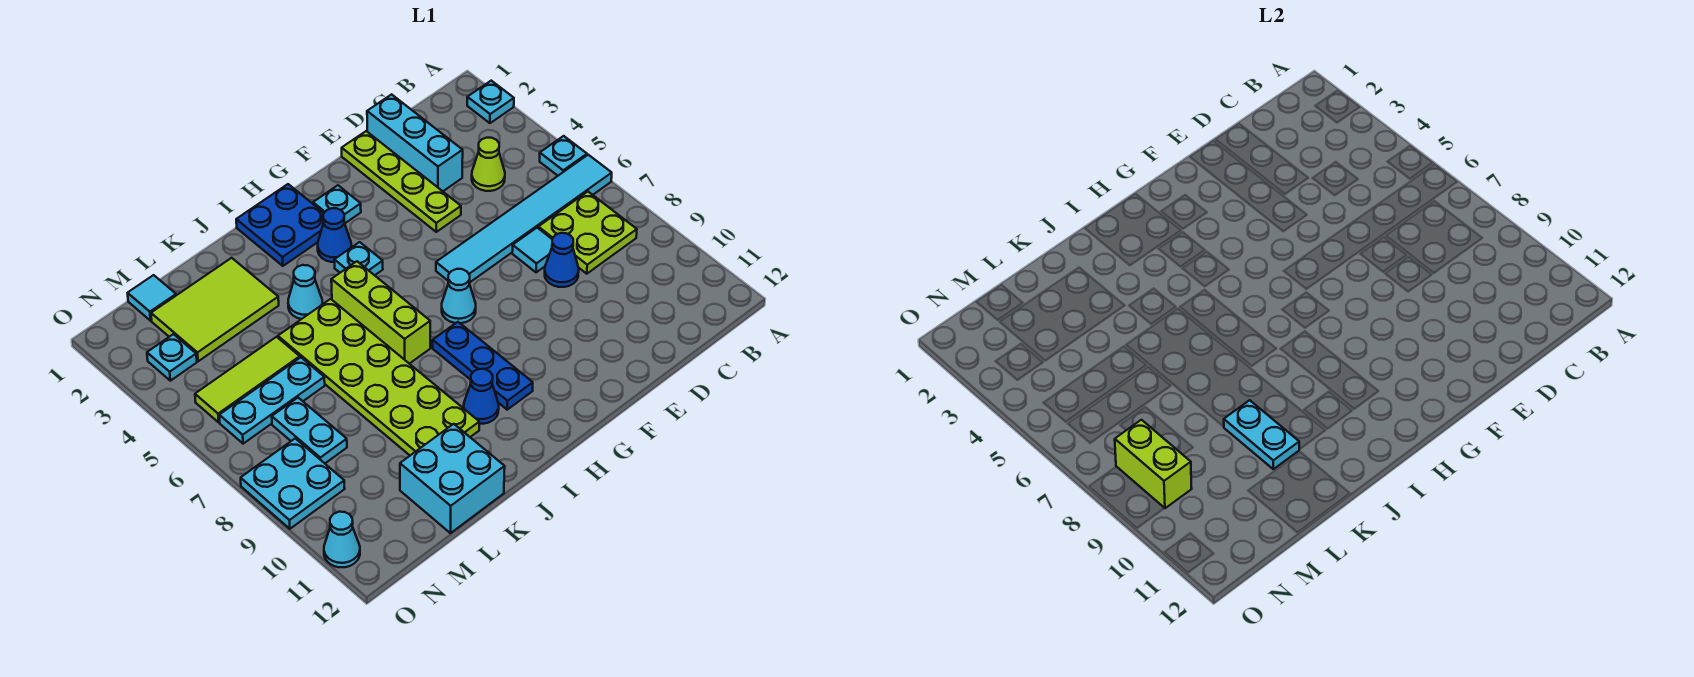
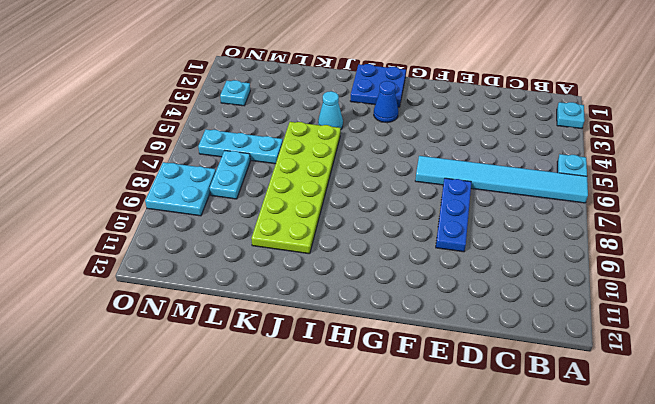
blue 1x3 plate [436,178,471,252] -> blue 1x3 plate moved to [433,322,533,410]
none -> lime 2x2 plate [538,192,637,274]
none -> lime 1x1 cone [472,138,505,191]
none -> cyan 1x3 brick [367,94,463,191]
none -> cyan 1x1 tile [512,228,552,272]

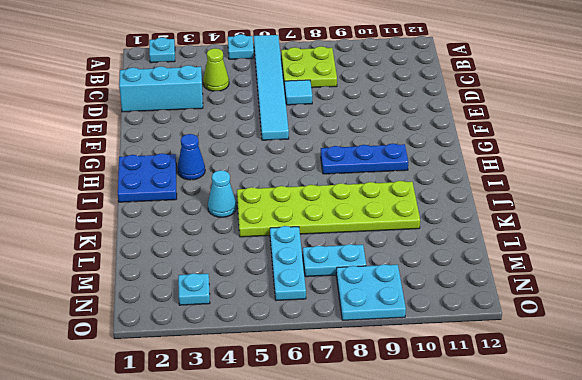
none -> blue 1x1 cone [545,233,579,287]
none -> lime 1x4 plate [342,131,461,232]
none -> cyan 1x1 plate [313,185,361,223]
none -> cyan 1x1 cone [442,269,476,323]

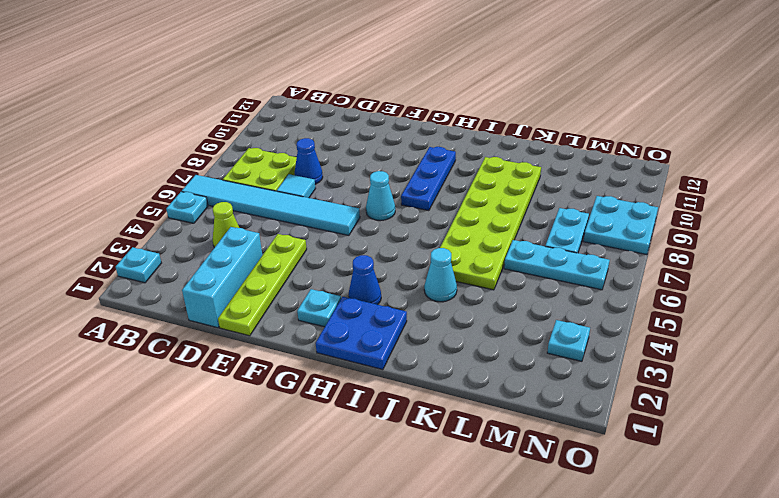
none -> cyan 1x1 plate [334,242,383,275]
none -> lime 1x3 brick [331,261,430,364]
none -> blue 1x1 cone [464,369,499,424]
none -> lime 2x3 tile [151,258,279,361]

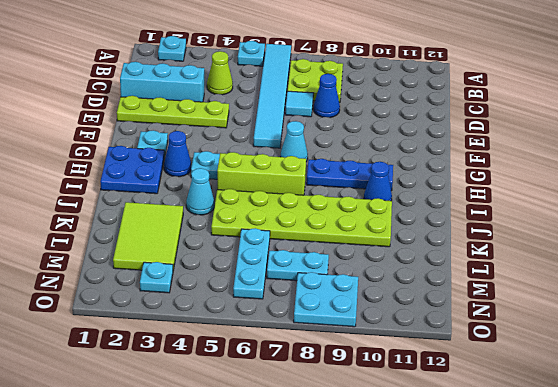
none -> cyan 2x2 brick [400,424,505,533]
none -> lime 1x3 tile [195,337,300,422]
none -> cyan 1x1 tile [128,275,176,321]
none -> cyan 1x1 cone [324,512,360,567]

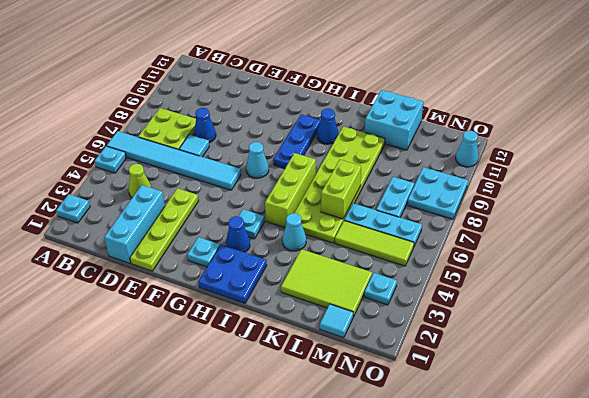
lime 1x2 brick [321,160,361,219] -> lime 1x2 brick moved to [1115,420,1192,508]
none -> cyan 1x2 plate [1224,400,1299,469]

